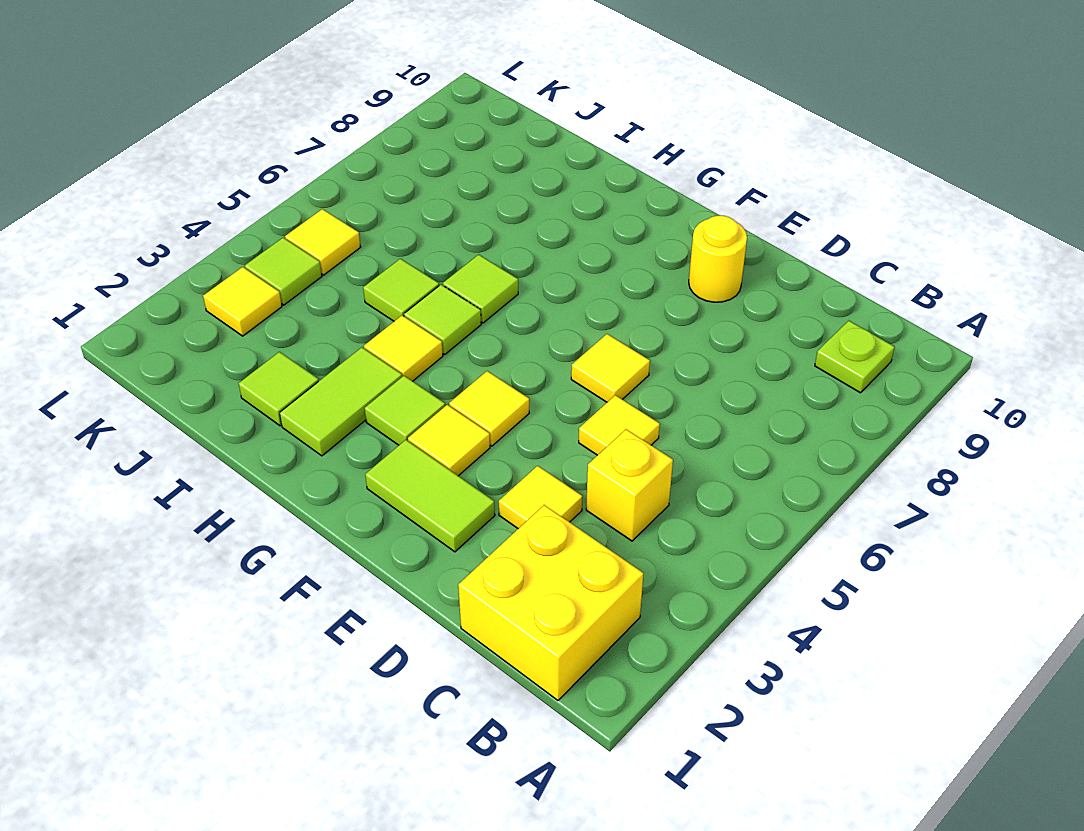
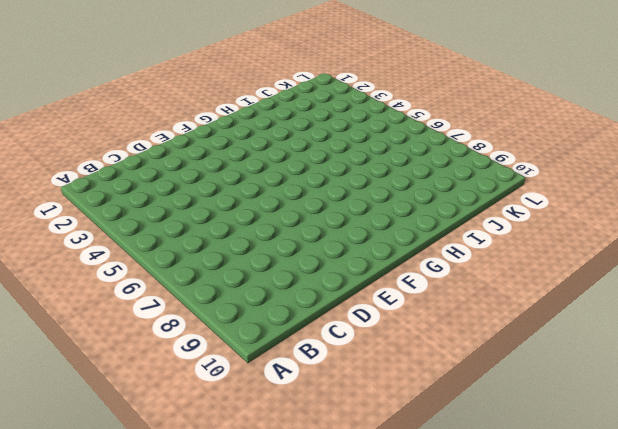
none -> yellow 2x2 brick [458,505,644,700]
none -> lime 1x1 plate [815,321,895,393]
none -> yellow 1x1 brick [586,429,673,541]

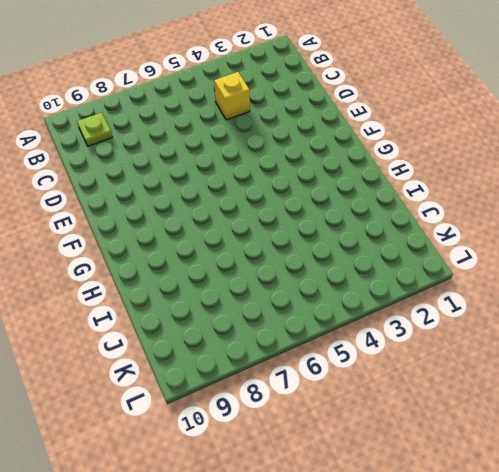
none -> yellow 2x2 brick [458,505,644,700]
none -> yellow 1x1 tile [499,466,582,529]
none -> yellow 1x1 tile [579,395,660,455]

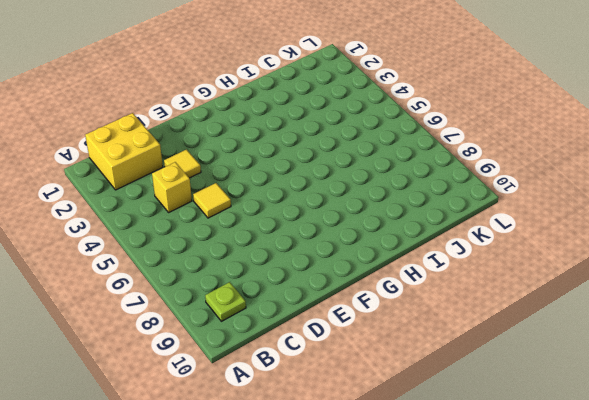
none -> lime 1x2 tile [365,440,495,552]
none -> yellow 1x1 tile [571,334,650,402]
none -> yellow 1x1 round brick [689,216,747,302]

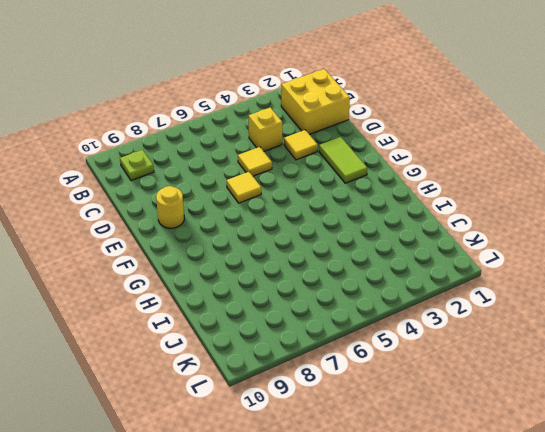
none -> yellow 1x1 tile [408,405,490,476]
none -> yellow 1x1 tile [449,371,529,446]
none -> lime 1x1 tile [365,376,445,445]

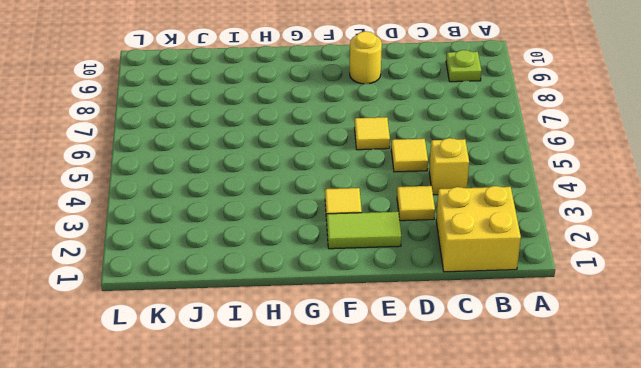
none -> yellow 1x1 tile [449,371,529,446]
none -> lime 1x1 tile [365,376,445,445]
none -> lime 1x2 tile [280,347,402,456]

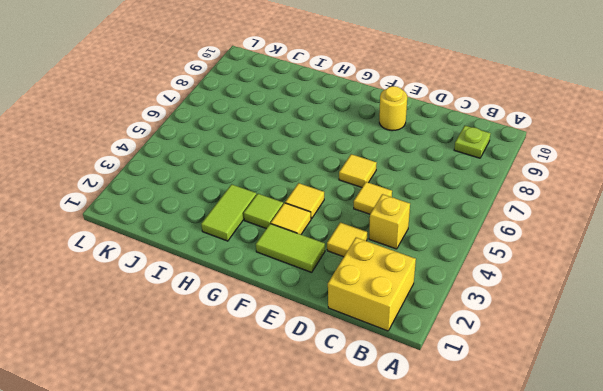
none -> yellow 1x1 tile [364,316,443,381]
none -> lime 1x1 tile [404,285,481,354]
none -> lime 1x1 tile [443,255,518,323]

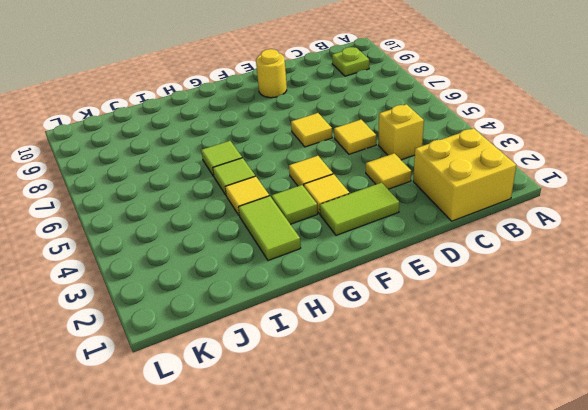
none -> lime 1x1 tile [239,352,319,426]
none -> lime 1x1 tile [363,259,439,321]
none -> yellow 1x1 tile [203,267,282,336]

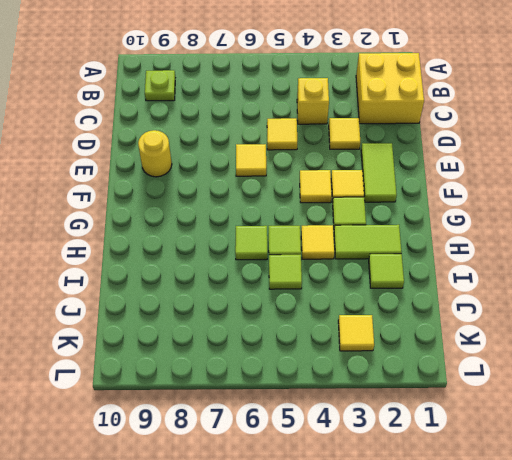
none -> lime 1x1 tile [245,238,322,305]
none -> yellow 1x1 tile [285,209,360,275]

